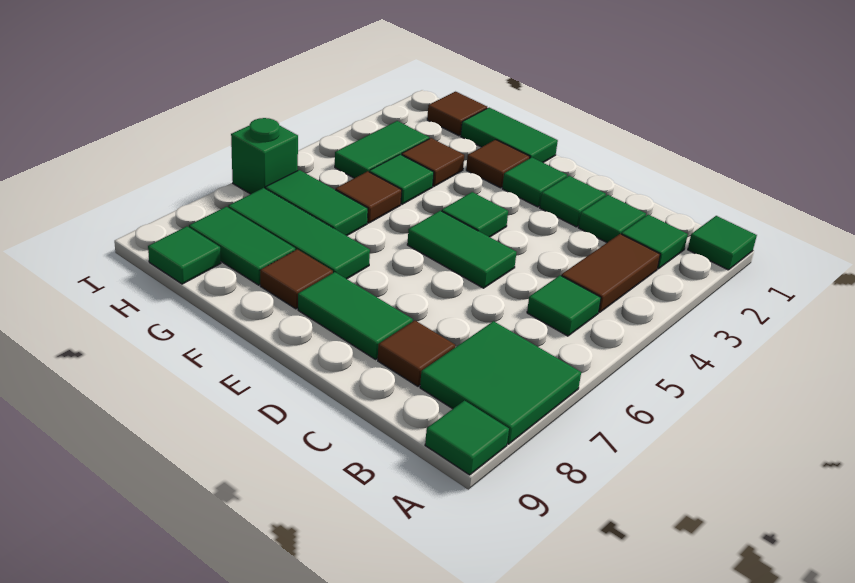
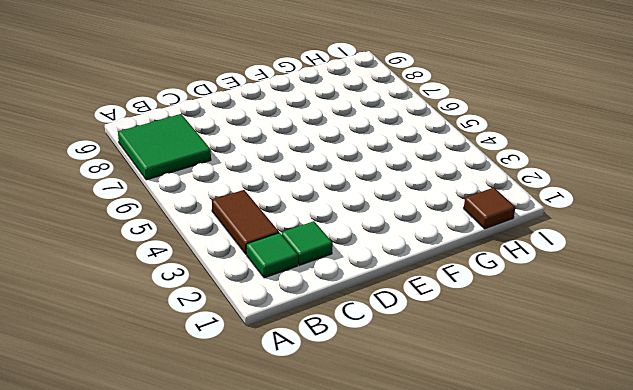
none -> green 1x1 tile [688,216,757,270]
none -> green 1x1 tile [425,401,509,475]
none -> green 1x1 tile [527,275,601,336]

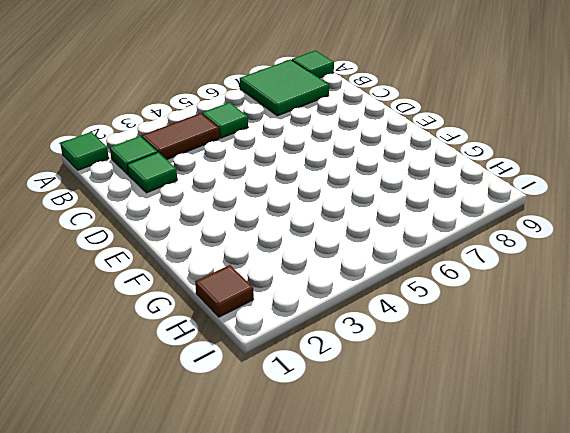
none -> brown 1x1 tile [378,320,455,386]
none -> green 1x1 tile [540,176,606,227]
none -> green 1x2 tile [407,211,517,288]

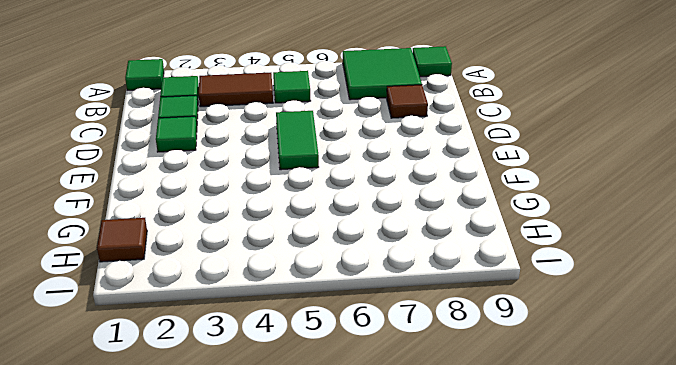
none -> green 1x2 tile [298,272,413,359]
none -> green 1x1 tile [502,157,567,207]
none -> green 1x1 tile [442,192,508,237]

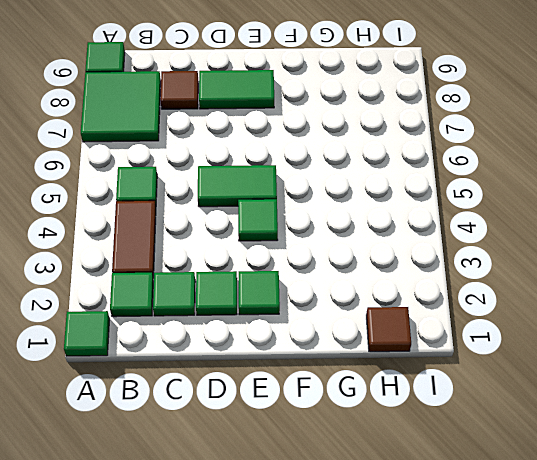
none -> green 1x2 tile [461,108,558,162]
none -> brown 1x1 tile [466,140,530,188]
none -> green 1x3 tile [228,188,370,279]

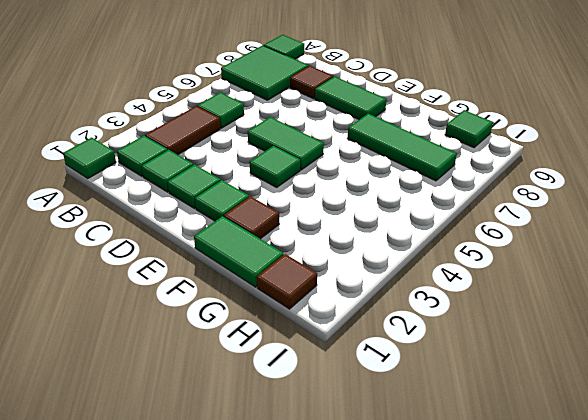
none -> brown 1x1 tile [260,249,333,309]
none -> brown 1x1 tile [402,138,464,186]
none -> green 1x1 tile [369,154,434,204]

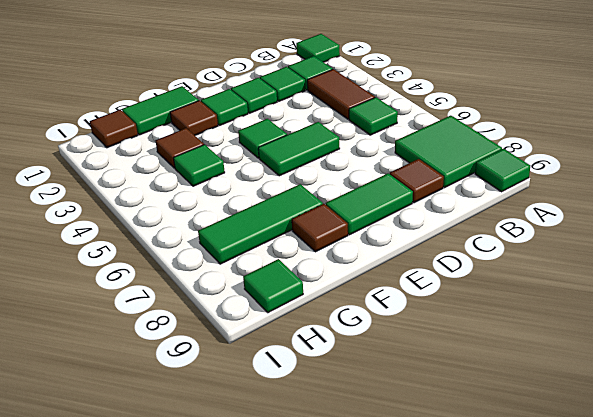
none -> brown 1x1 tile [335,171,402,223]
none -> green 1x2 tile [265,170,368,236]
none -> green 1x2 tile [189,207,295,285]

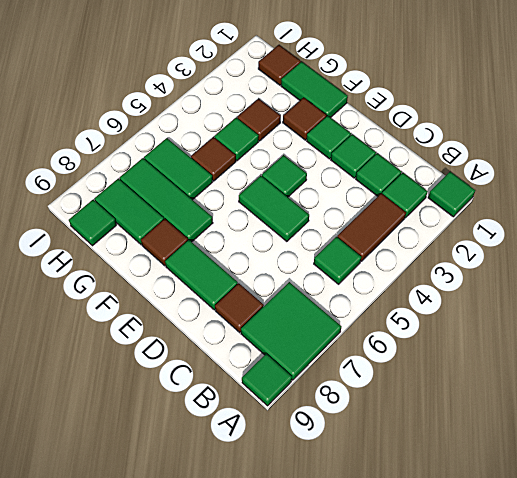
none -> green 1x2 tile [335,121,429,178]
none -> green 1x1 brick [231,118,298,194]

